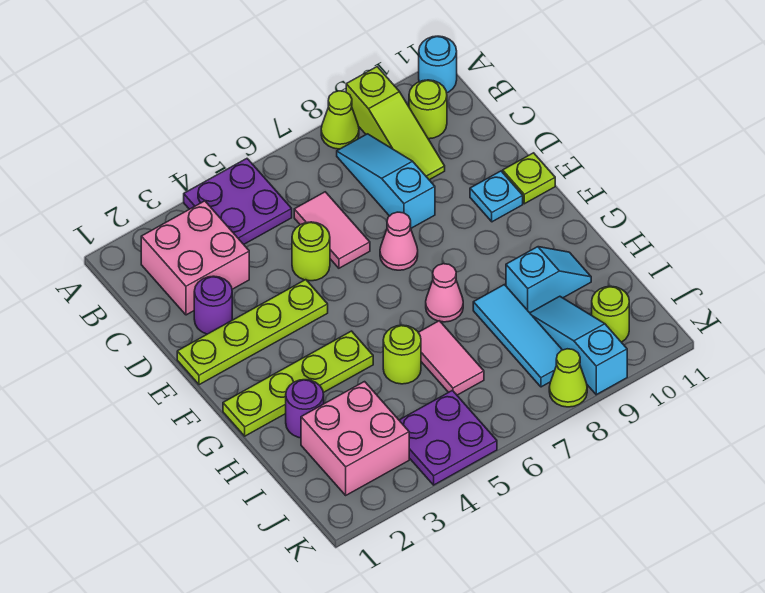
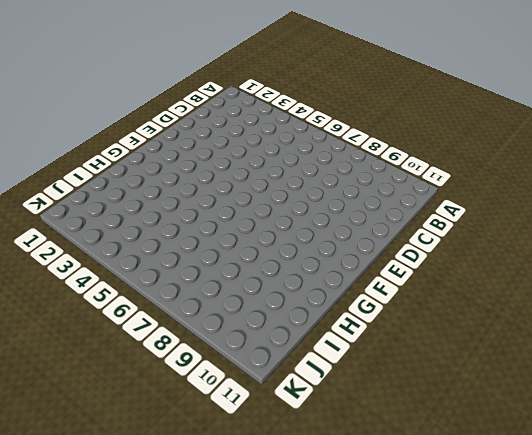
none -> purple 2x2 plate [184,159,292,244]
none -> lime 1x1 cone [321,91,359,149]
none -> lime 1x3 slope [346,67,445,180]

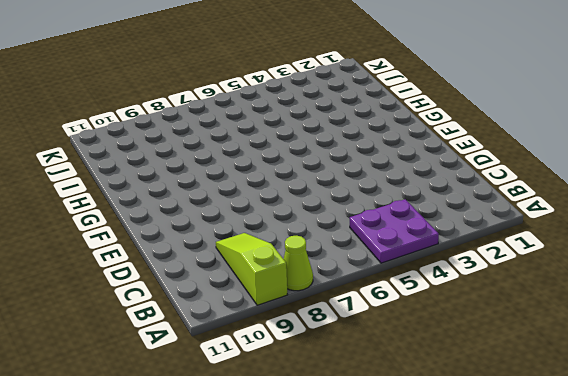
none -> cyan 1x1 round brick [419,36,457,93]
none -> pink 2x2 brick [141,201,249,315]
none -> cyan 1x3 slope [337,134,435,228]

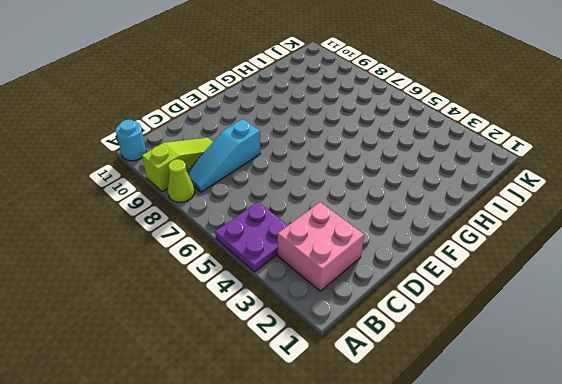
none -> lime 1x1 round brick [409,80,447,139]
none -> pink 1x2 tile [294,192,370,268]
none -> purple 1x1 round brick [194,276,232,334]

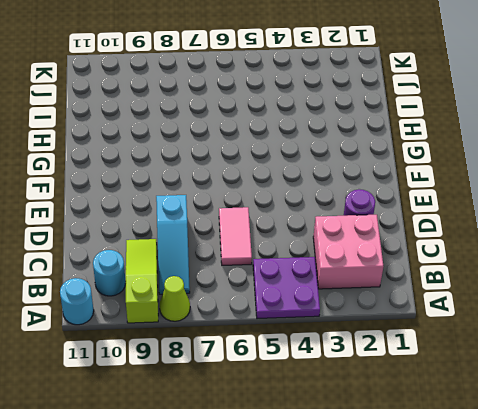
cyan 1x1 round brick [93,250,126,296] -> lime 1x1 round brick [409,80,447,139]
none -> lime 1x1 round brick [292,222,330,281]
none -> lime 1x4 plate [177,280,328,385]
none -> pink 1x1 cone [380,212,418,270]

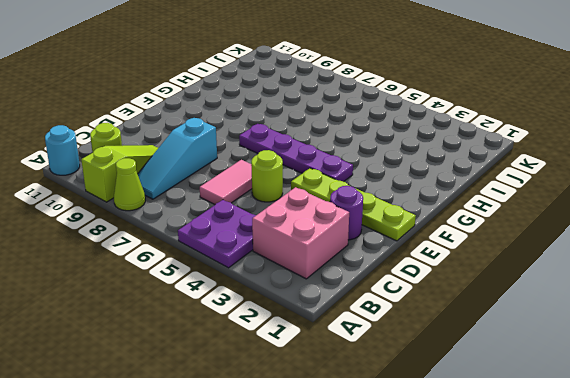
purple 1x4 plate [239,124,353,182] -> none
none -> pink 1x1 cone [380,212,418,270]
none -> cyan 1x1 plate [470,171,523,222]
none -> lime 1x1 plate [503,153,555,204]

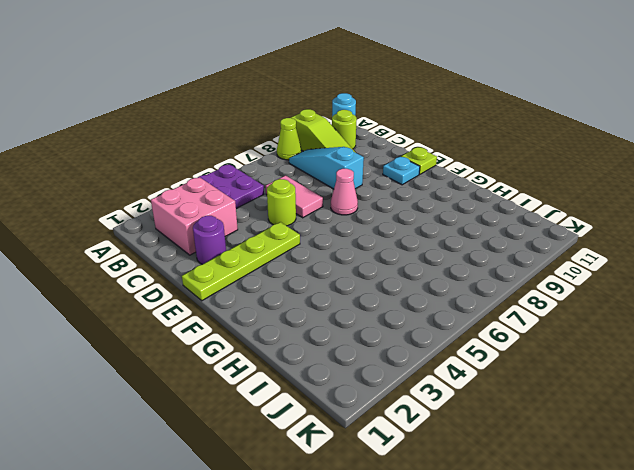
none -> lime 1x4 plate [223,331,373,436]
none -> pink 1x1 cone [426,264,463,322]
none -> purple 1x1 round brick [286,380,324,438]

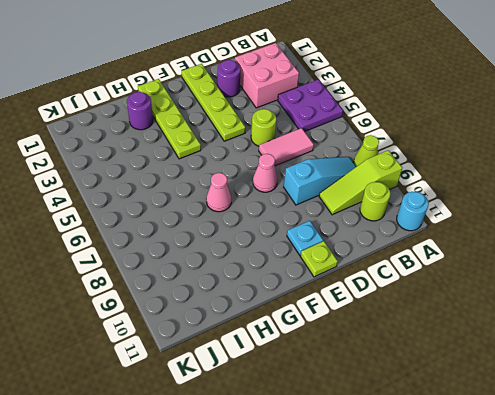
none -> lime 1x1 round brick [383,325,421,384]
none -> pink 1x2 tile [418,321,484,395]
none -> cyan 1x3 tile [473,285,562,387]

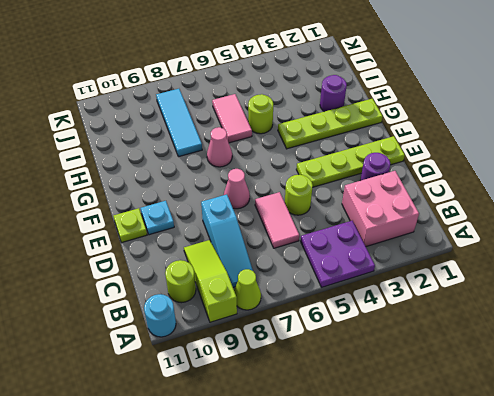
none -> cyan 1x2 slope [506,247,591,313]
none -> pink 2x2 brick [301,382,409,495]
none -> cyan 1x3 slope [530,296,627,395]

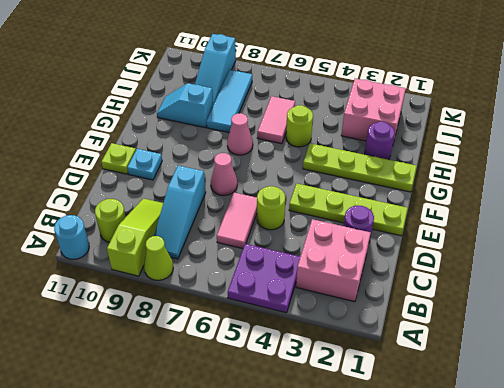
none -> purple 2x2 plate [399,390,497,485]
none -> lime 1x1 round brick [592,286,629,342]
none -> lime 1x1 cone [549,349,587,407]

